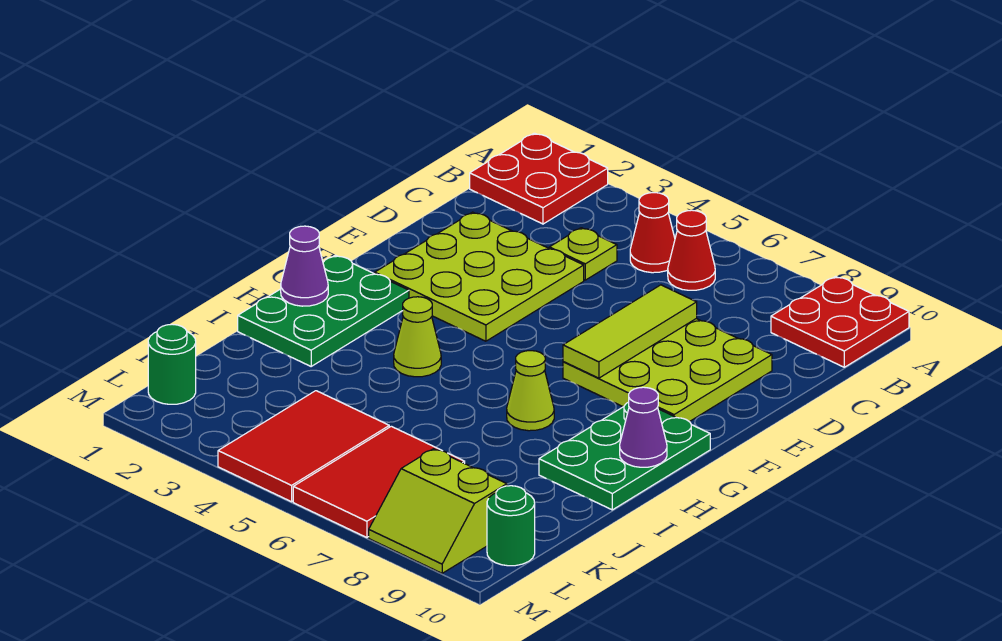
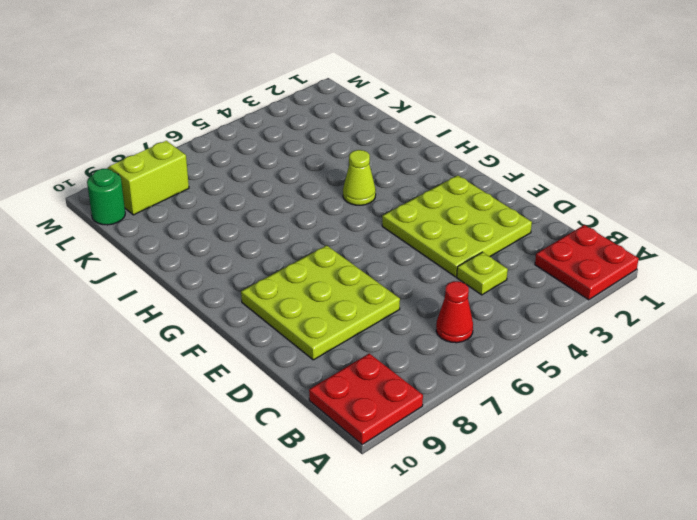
none -> red 1x1 cone [630,193,675,273]
none -> green 2x3 plate [238,255,409,366]
none -> green 2x3 plate [539,402,710,510]

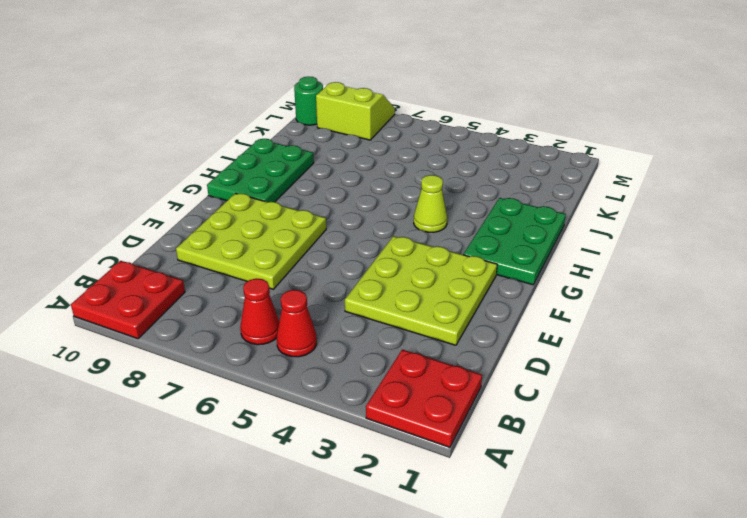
none -> lime 1x1 plate [549,228,617,280]
none -> lime 1x1 cone [507,351,554,431]
none -> red 2x3 tile [218,391,389,502]

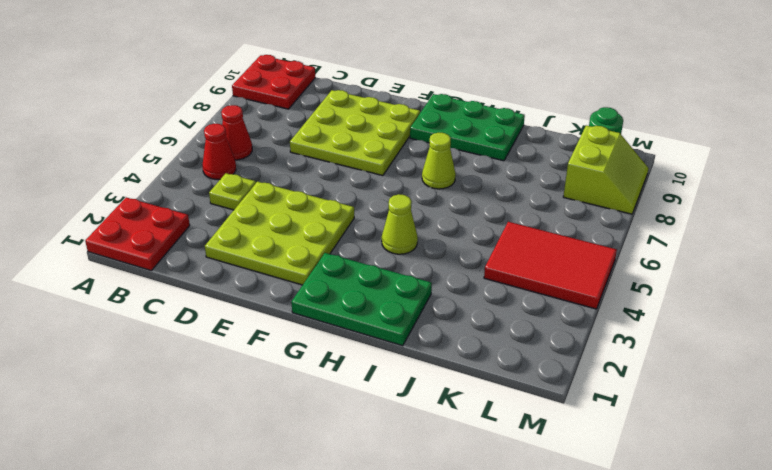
none -> red 2x3 tile [293,426,465,538]
none -> green 1x1 round brick [148,324,196,404]
none -> lime 1x3 tile [563,285,697,378]

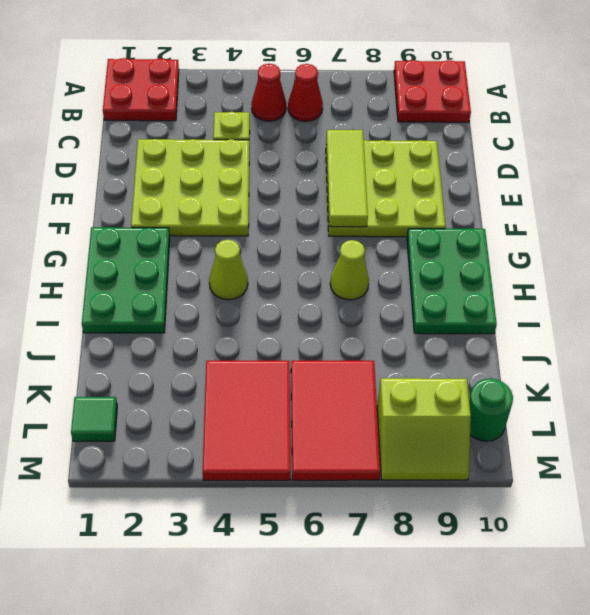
green 1x1 tile [71,397,117,441] -> green 1x1 round brick [148,324,196,404]
none -> purple 1x1 cone [281,226,328,306]
none -> purple 1x1 cone [620,387,667,467]

